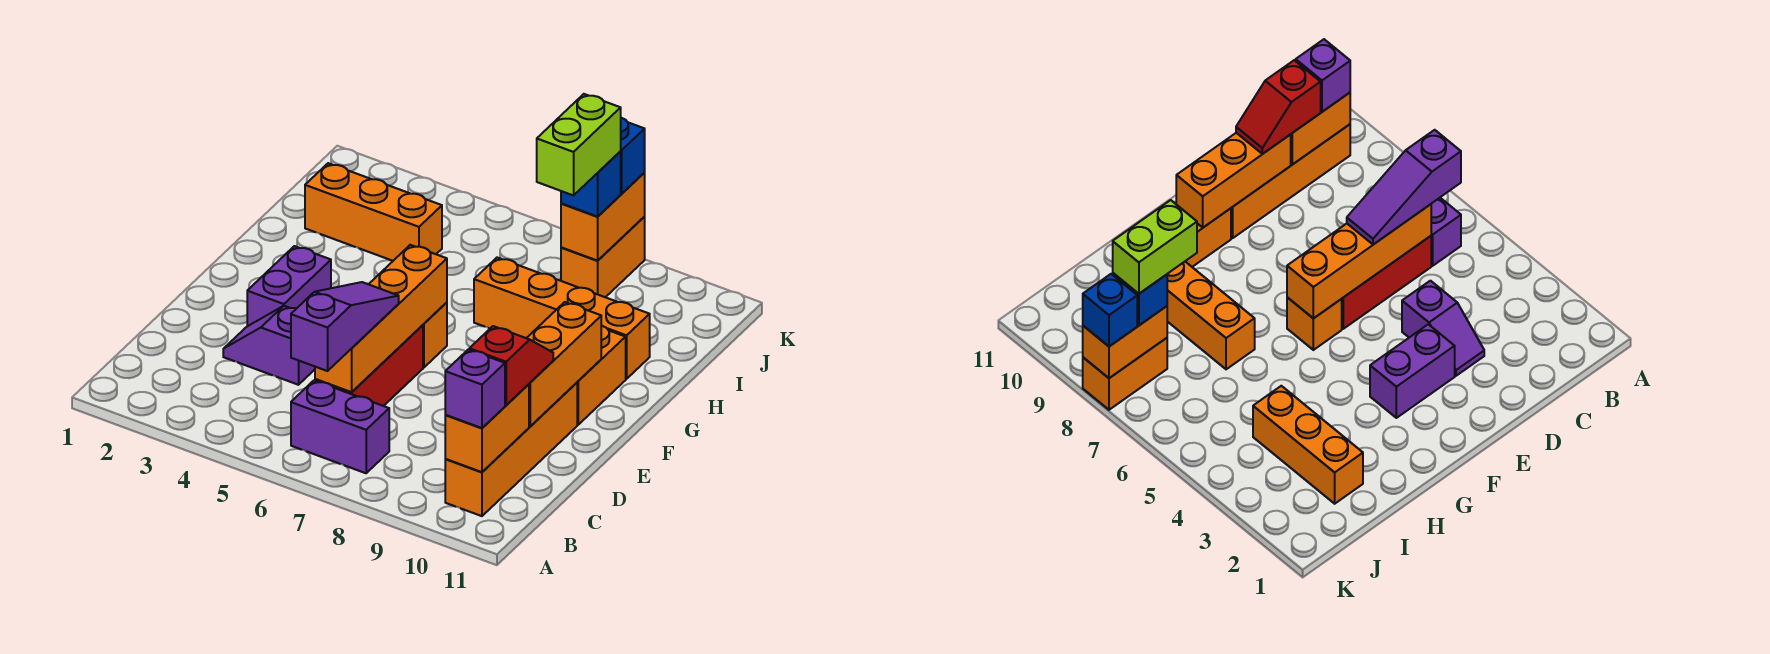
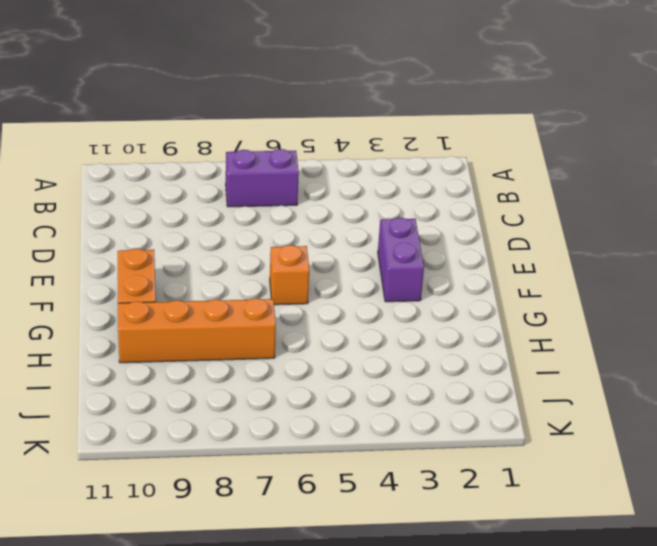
none -> orange 1x4 brick [445,383,577,516]
none -> red 1x3 brick [315,325,423,406]
none -> purple 1x2 slope [223,306,315,385]

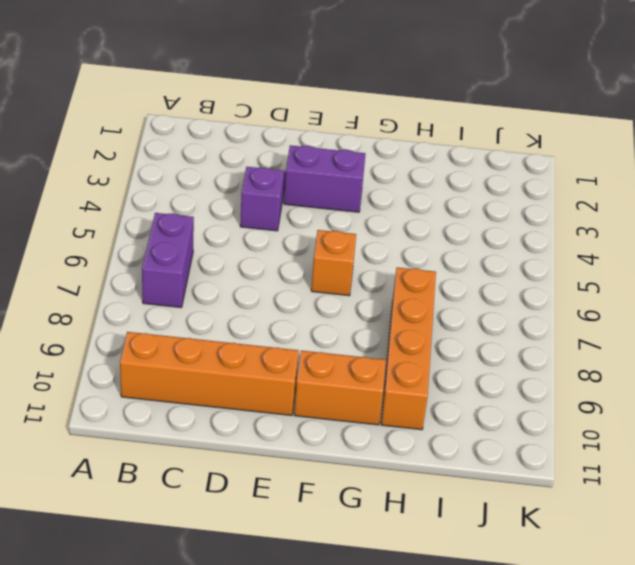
none -> red 1x3 brick [315,325,423,406]
none -> orange 1x3 brick [305,163,442,261]
none -> orange 1x2 brick [561,217,645,297]

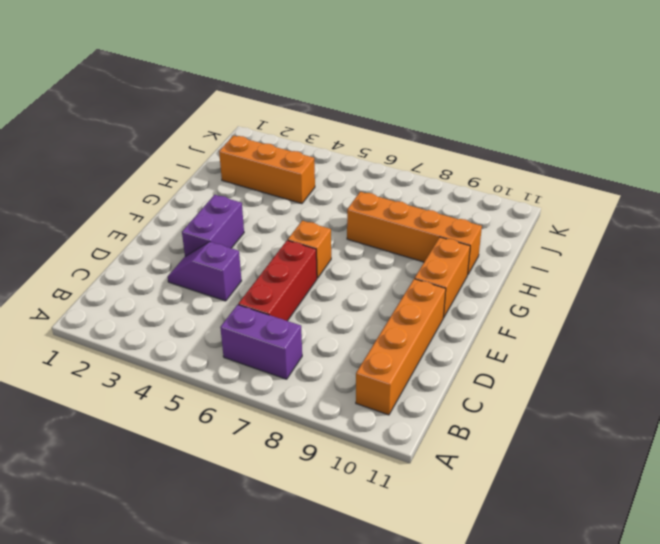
none -> orange 1x2 brick [561,217,645,297]
none -> orange 1x2 brick [445,384,529,472]
none -> orange 1x4 brick [315,245,447,392]

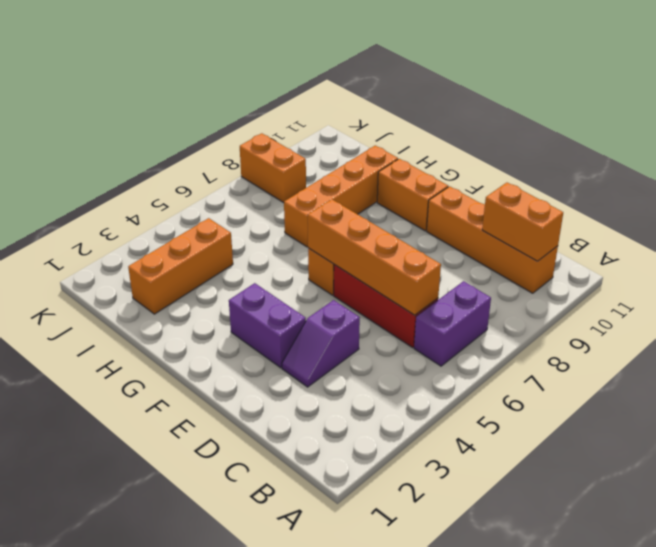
none -> orange 1x3 brick [527,302,601,426]
none -> orange 1x2 brick [561,173,645,261]
none -> purple 1x3 slope [291,282,399,371]

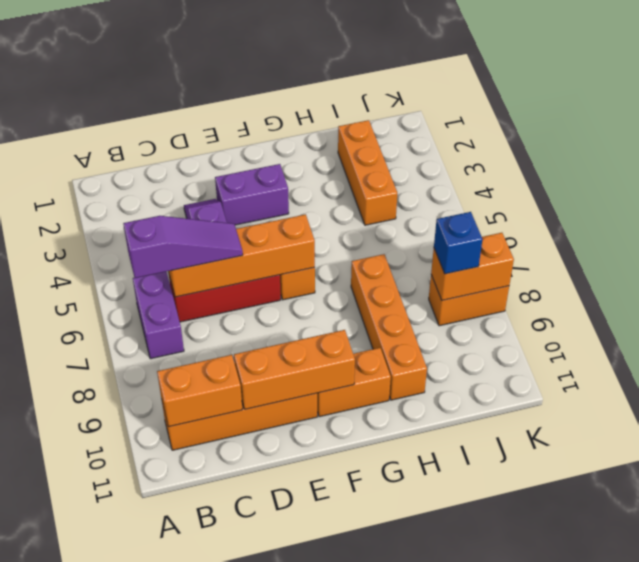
none -> purple 1x1 brick [445,349,505,428]
none -> red 1x2 slope [469,326,553,405]
none -> blue 1x1 brick [620,118,645,194]

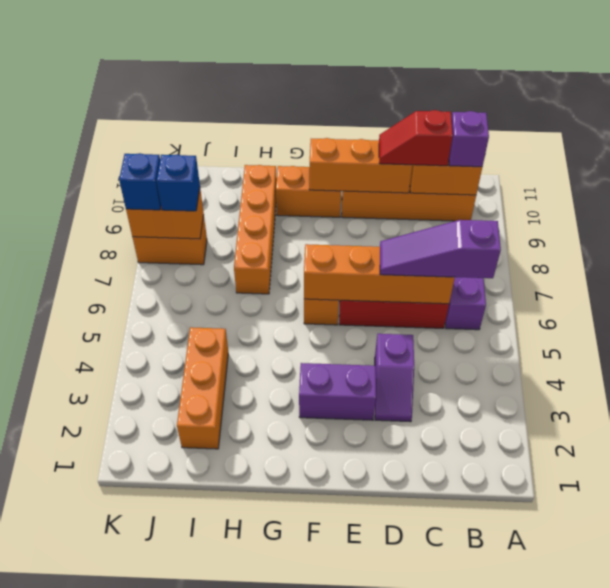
none -> lime 1x2 brick [537,94,621,195]

